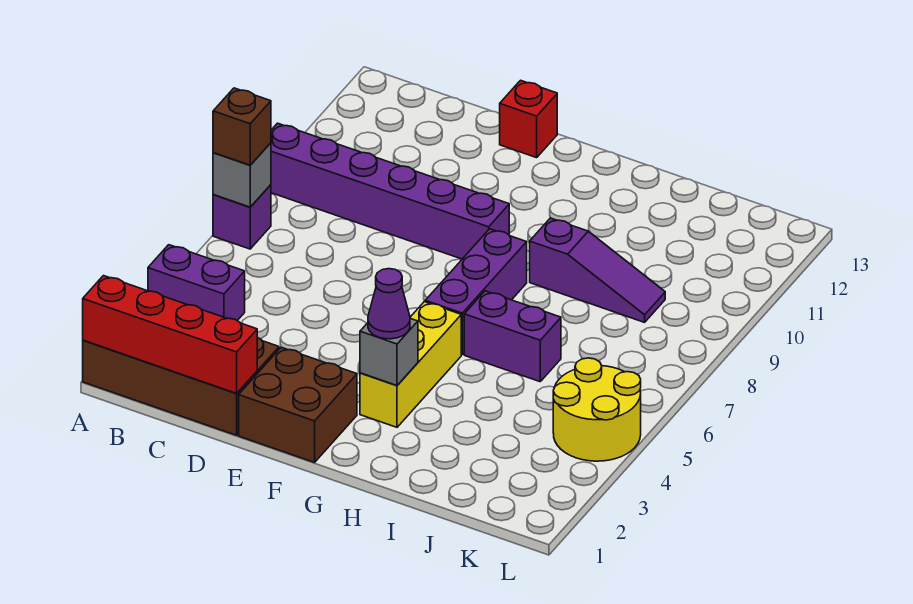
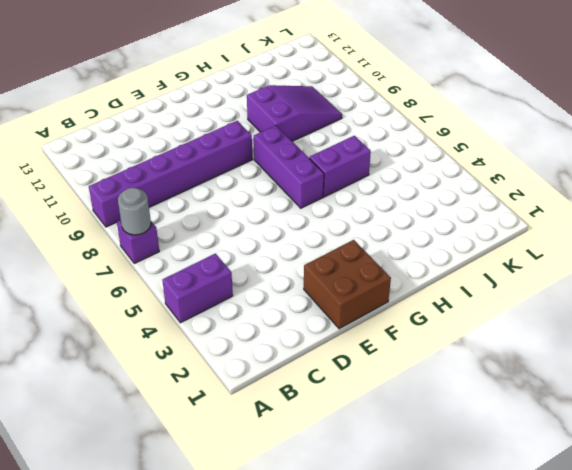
grey 1x1 round brick [118,187,151,235] -> grey 1x1 brick [213,143,271,207]
purple 2x3 slope [247,85,342,141] -> purple 1x3 slope [530,218,665,322]
none -> brown 2x4 brick [83,337,279,435]
none -> red 1x1 brick [500,80,557,158]
none -> yellow 1x3 brick [360,302,461,427]

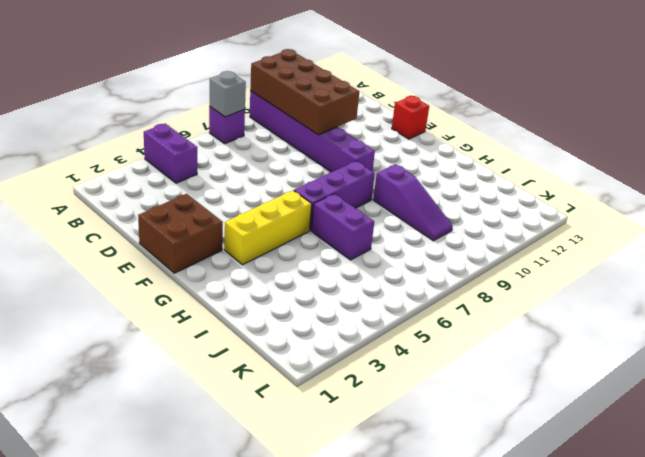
brown 2x4 brick [250,49,359,135] -> brown 2x4 brick moved to [83,337,279,435]
none -> yellow 2x2 round brick [553,358,641,461]
none -> red 1x4 brick [83,276,257,393]
none -> grey 1x1 brick [360,318,418,385]

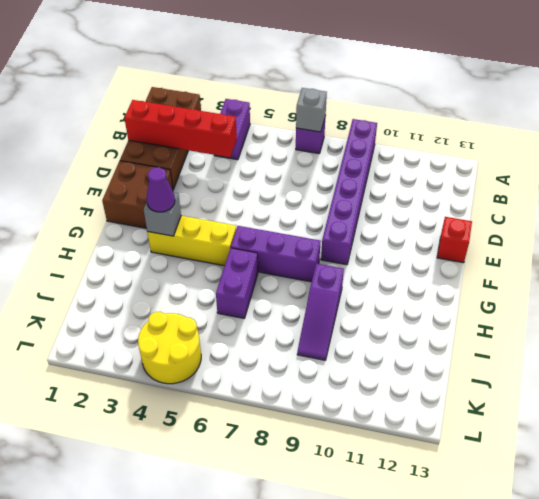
red 1x4 brick [124,100,237,157] -> red 1x4 brick turned to [83,276,257,393]
none -> brown 1x1 brick [213,88,271,165]

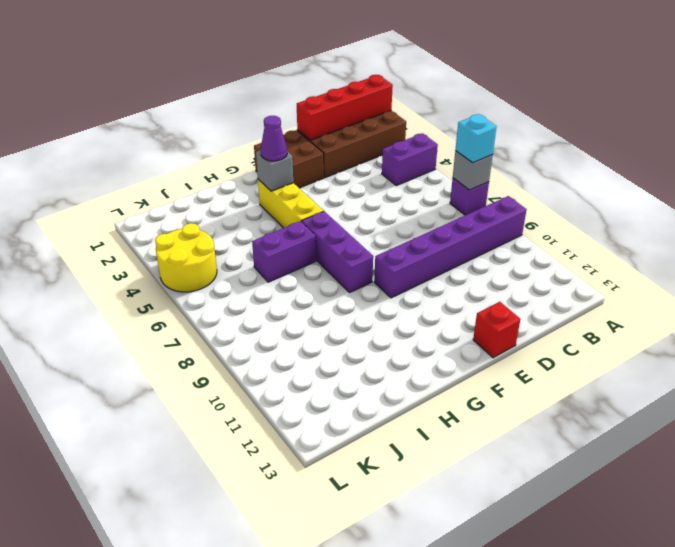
cyan 1x1 brick [455,114,497,163] -> brown 1x1 brick [213,88,271,165]
none -> purple 1x3 slope [530,218,665,322]

